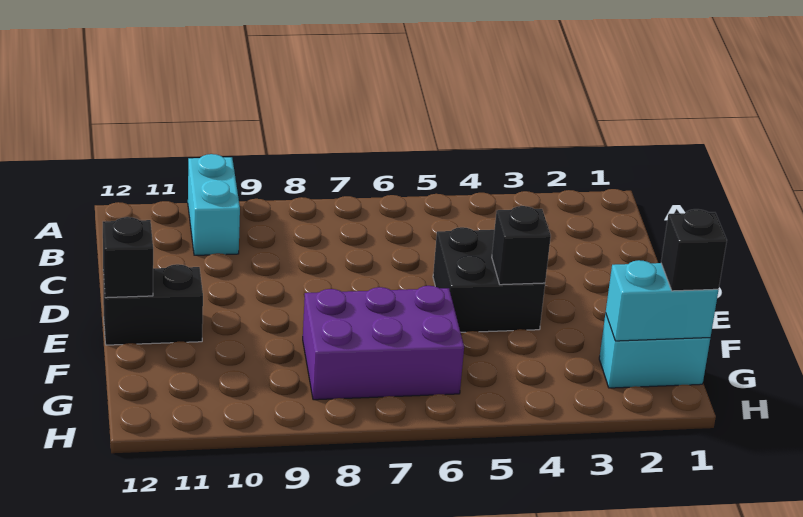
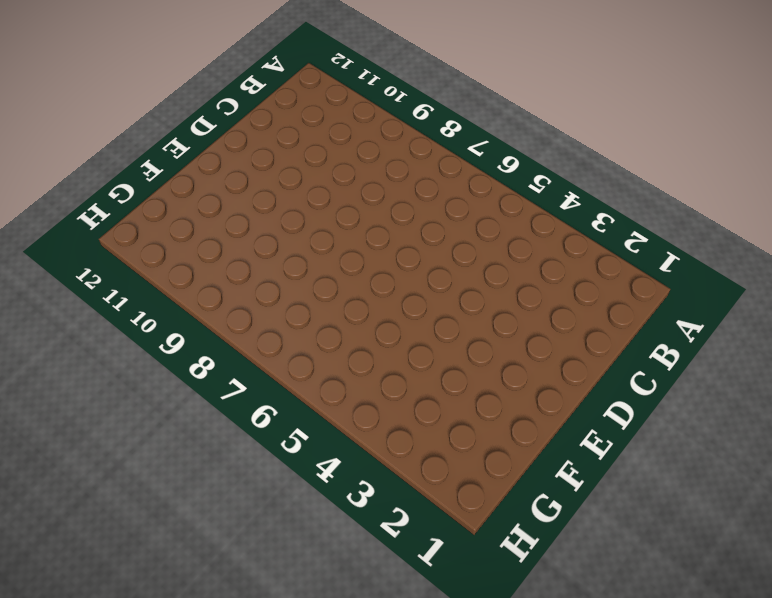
none -> cyan 1x2 brick [188,154,240,255]
none -> black 2x2 brick [433,227,545,332]

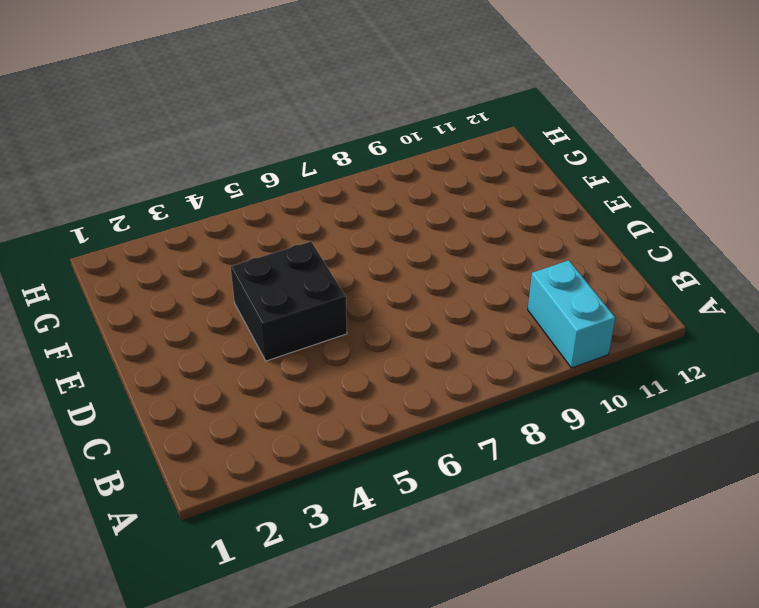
none -> black 1x2 brick [103,264,203,345]
none -> purple 2x3 brick [303,286,464,400]

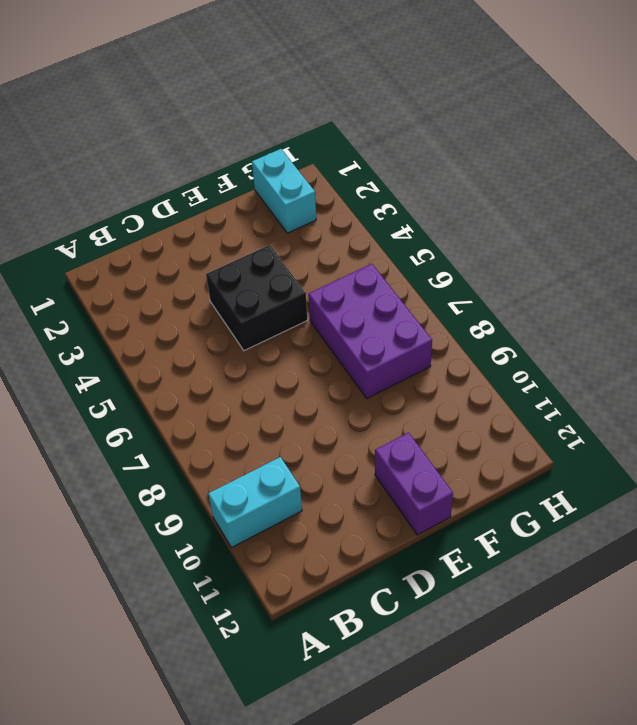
purple 1x2 brick [375,433,453,535] -> black 1x2 brick [103,264,203,345]
none -> black 1x1 brick [492,206,551,285]
none -> black 1x1 brick [103,217,153,298]

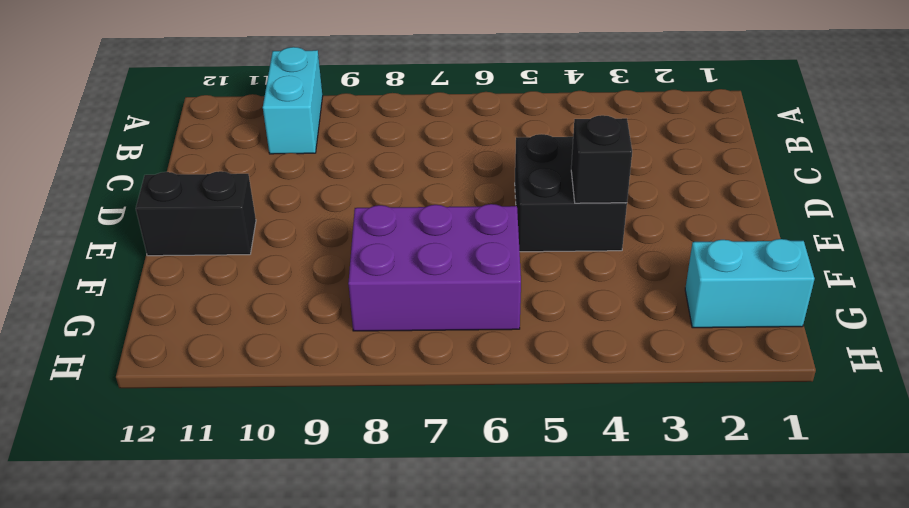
none -> black 1x1 brick [103,217,153,298]
none -> cyan 1x2 brick [606,260,718,341]

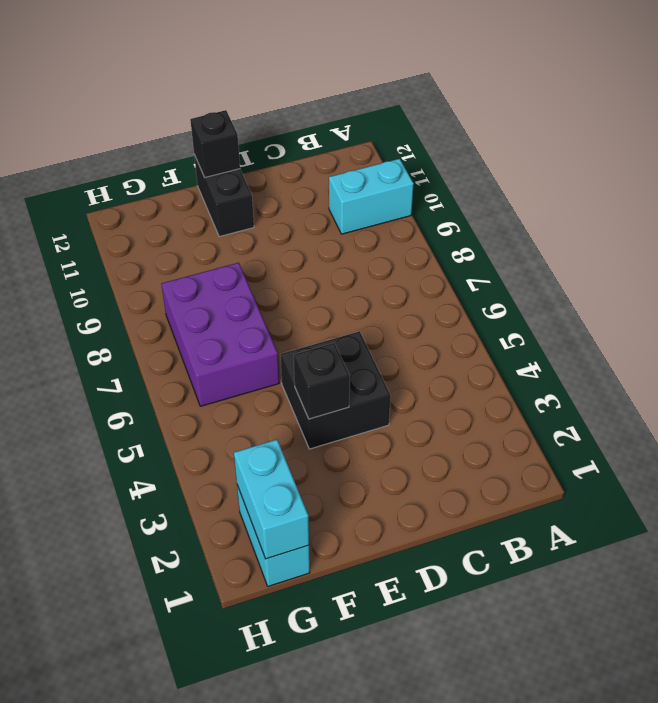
none -> black 1x1 brick [661,209,727,291]

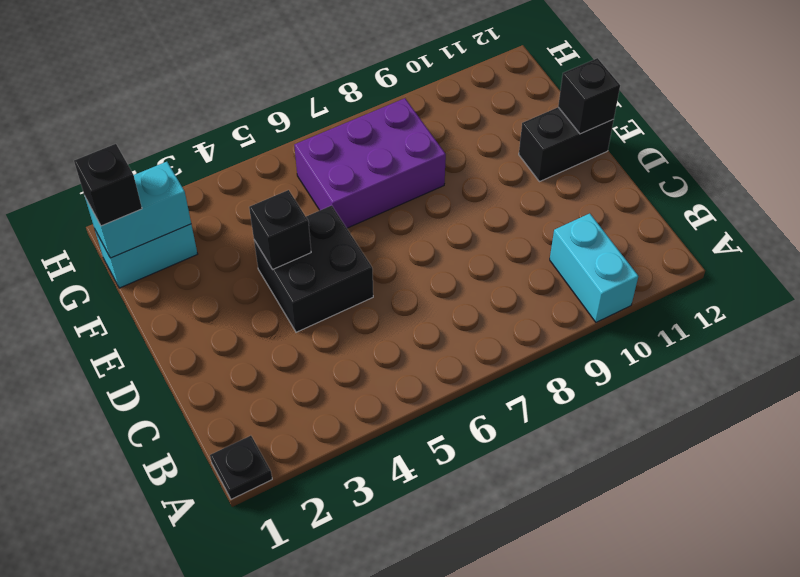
black 1x1 plate [210,436,272,499] -> none

